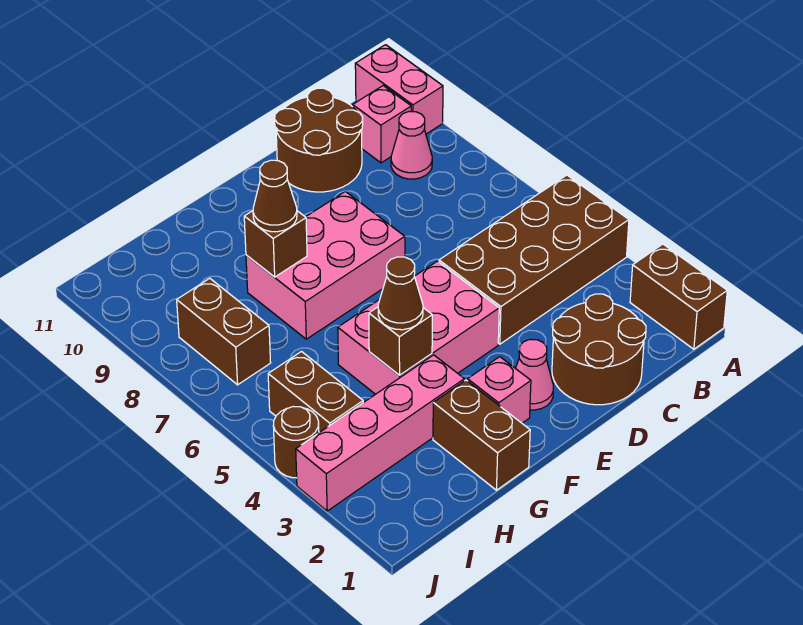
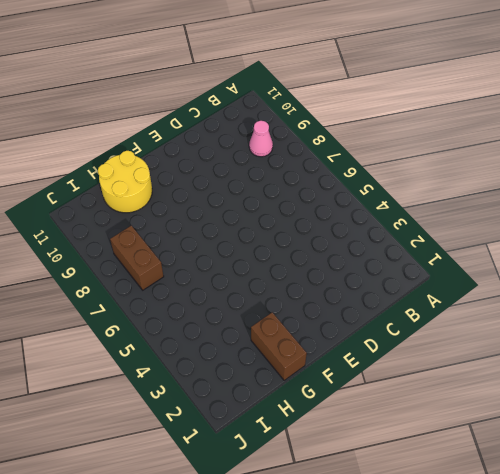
yellow 2x2 round brick [98,151,152,213] -> none
none -> brown 1x2 brick [630,244,727,349]
none -> brown 2x4 brick [439,175,629,344]
none -> pink 1x2 brick [355,45,443,134]

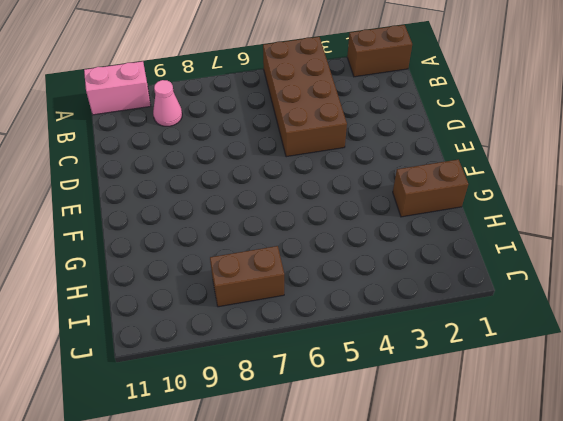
none -> pink 1x1 brick [353,86,411,163]
none -> brown 2x2 round brick [552,294,646,405]
none -> brown 2x2 round brick [275,88,363,192]

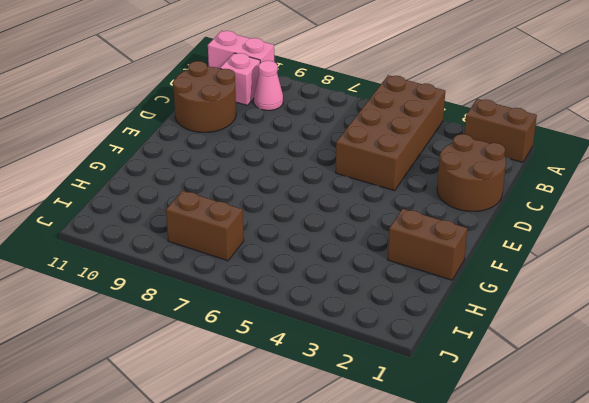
none -> pink 1x1 cone [516,339,554,410]
none -> pink 2x3 brick [338,261,499,394]
none -> pink 2x3 brick [246,191,405,339]

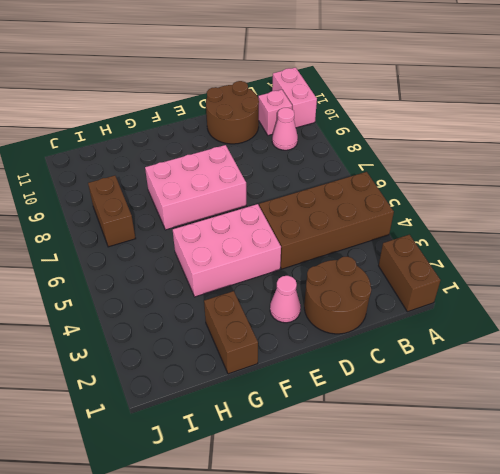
none -> pink 1x1 brick [468,357,531,423]
none -> pink 1x4 brick [296,355,464,511]
none -> brown 1x2 brick [268,352,363,433]

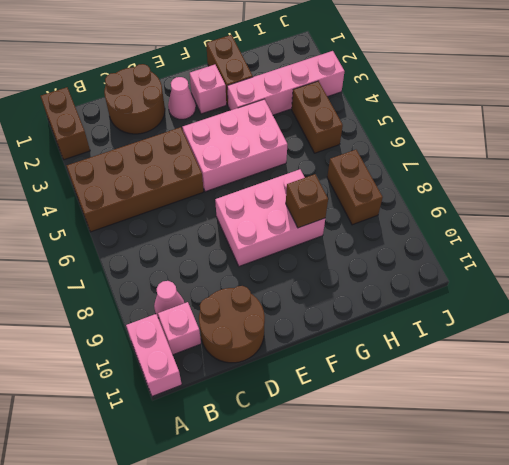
none -> brown 1x1 round brick [273,407,319,478]
none -> brown 1x1 brick [369,307,432,375]
none -> brown 1x1 cone [378,257,423,330]

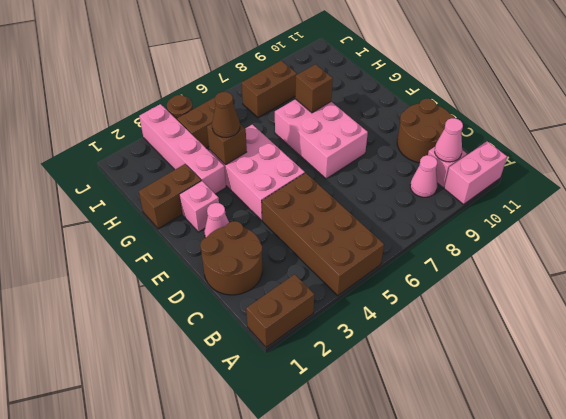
pink 1x1 cone [435,118,463,162] -> none
none -> brown 1x1 cone [253,160,297,232]

